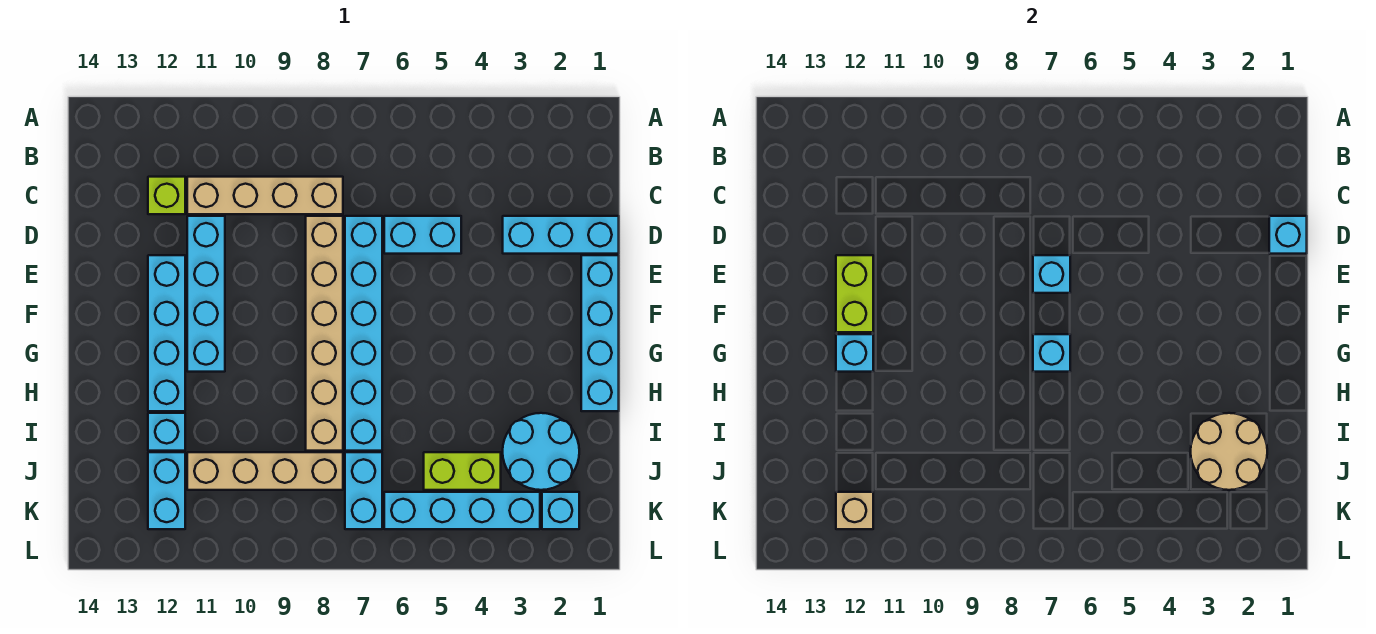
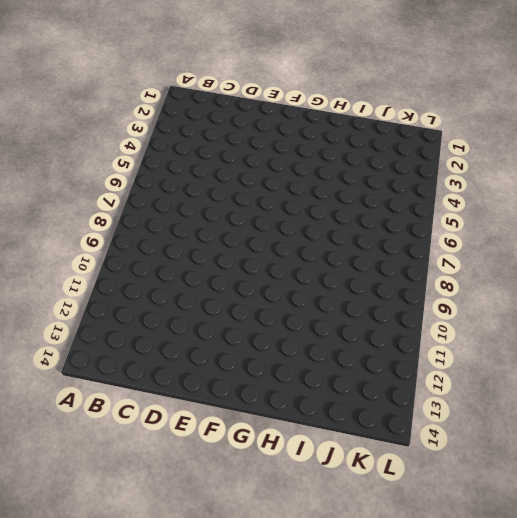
none -> tan 1x4 brick [187,177,343,214]
none -> lime 1x1 brick [148,177,185,214]
none -> cyan 1x3 brick [503,216,619,254]

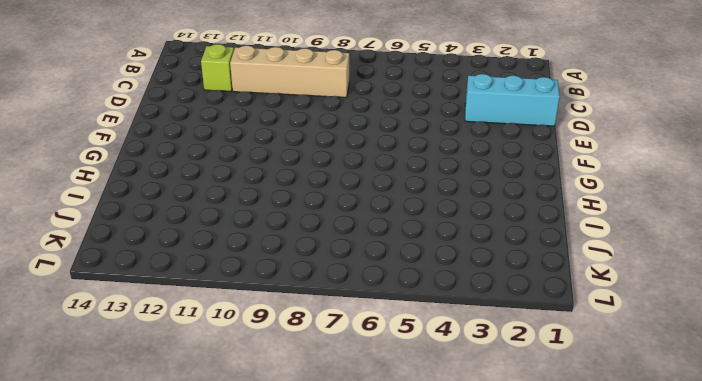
none -> cyan 1x2 brick [384,216,461,254]
none -> cyan 1x6 brick [345,216,382,451]
none -> tan 1x6 brick [306,216,343,451]

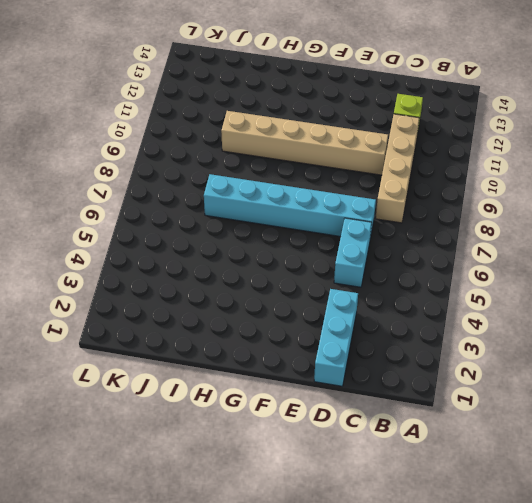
tan 1x6 brick [221,111,388,175] -> tan 1x6 brick moved to [306,216,343,451]
none -> cyan 1x4 brick [187,216,225,372]
none -> cyan 1x4 brick [581,255,619,411]
none -> cyan 1x4 brick [148,255,185,411]

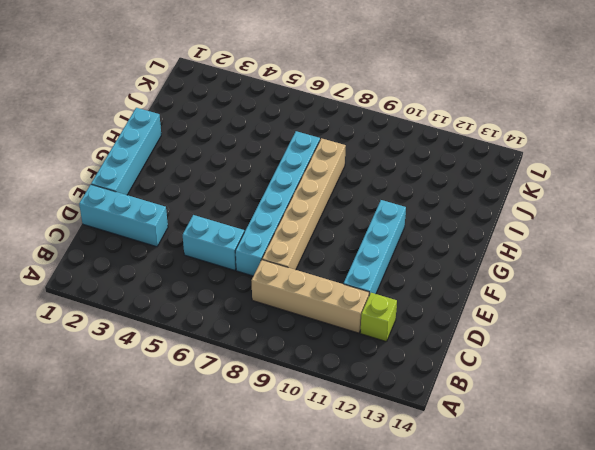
none -> cyan 1x4 brick [148,255,185,411]
none -> cyan 2x2 round brick [503,413,579,490]
none -> cyan 1x1 brick [148,413,185,451]

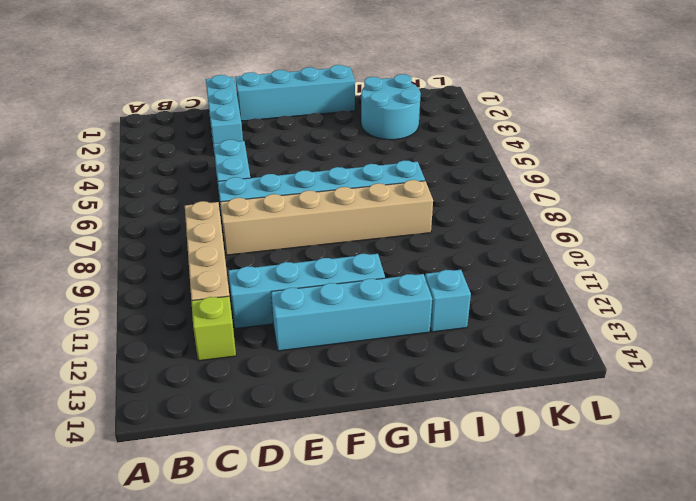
none -> lime 1x2 brick [424,452,501,490]
none -> cyan 1x2 brick [345,452,382,529]
none -> tan 1x4 brick [187,452,343,490]

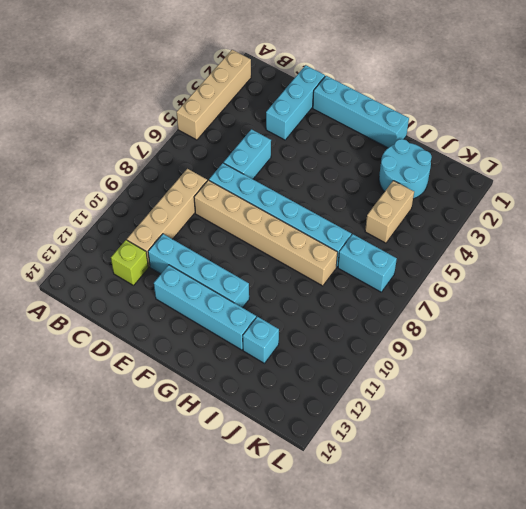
tan 1x4 brick [177,50,251,140] -> tan 1x4 brick moved to [187,452,343,490]
tan 1x2 brick [365,181,414,243] -> lime 1x2 brick [424,452,501,490]
none -> cyan 1x2 brick [148,452,185,529]
none -> cyan 1x1 brick [542,492,579,529]
none -> cyan 1x4 brick [384,492,540,529]

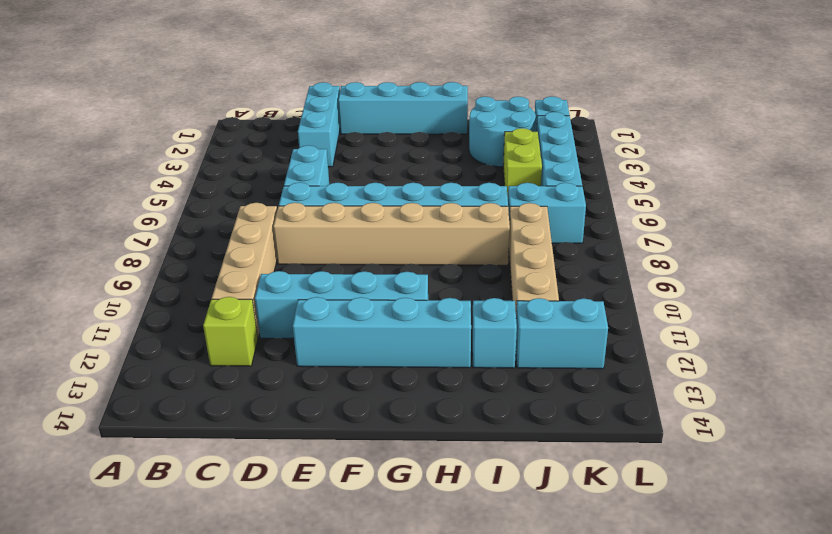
none -> cyan 1x1 brick [1269,216,1307,254]
none -> cyan 1x1 brick [1033,255,1070,293]
none -> lime 1x2 brick [836,255,873,332]

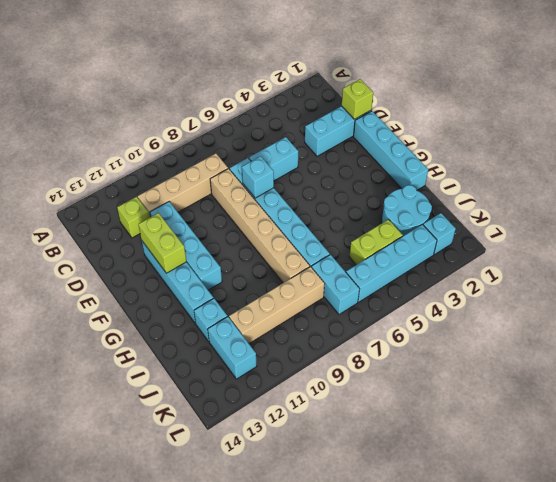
lime 1x1 brick [342,79,373,119] -> cyan 1x1 brick [1269,216,1307,254]
none -> cyan 1x1 brick [1033,334,1070,372]
none -> cyan 1x1 brick [836,334,873,372]
none -> tan 2x2 round brick [1191,413,1267,490]

